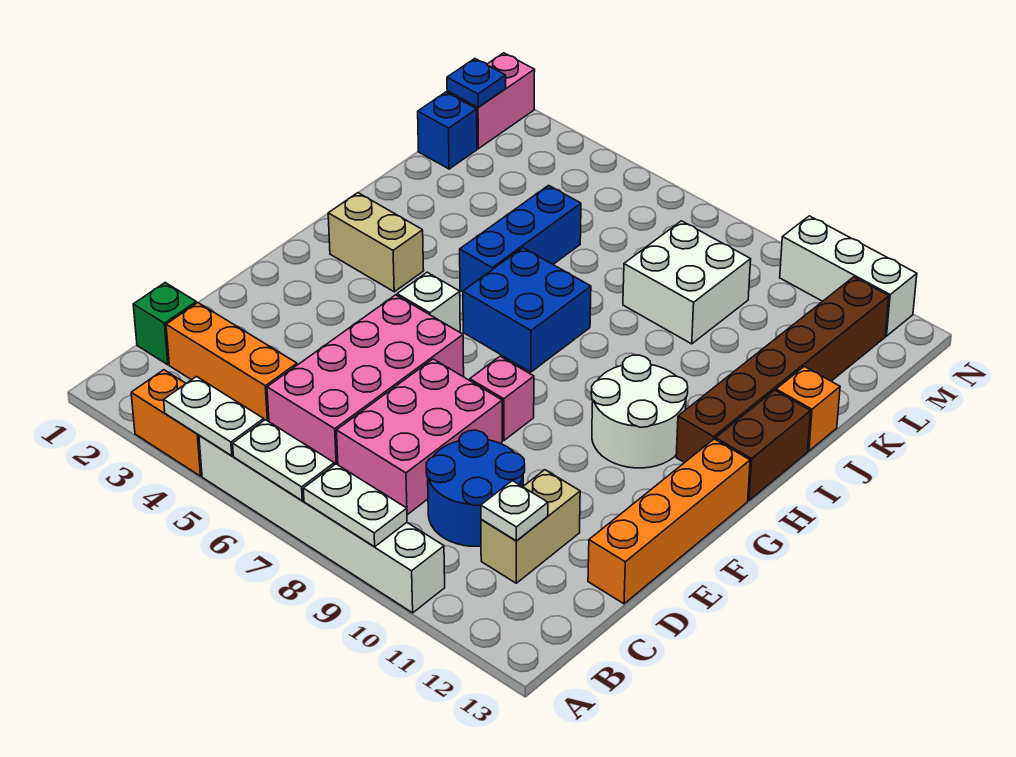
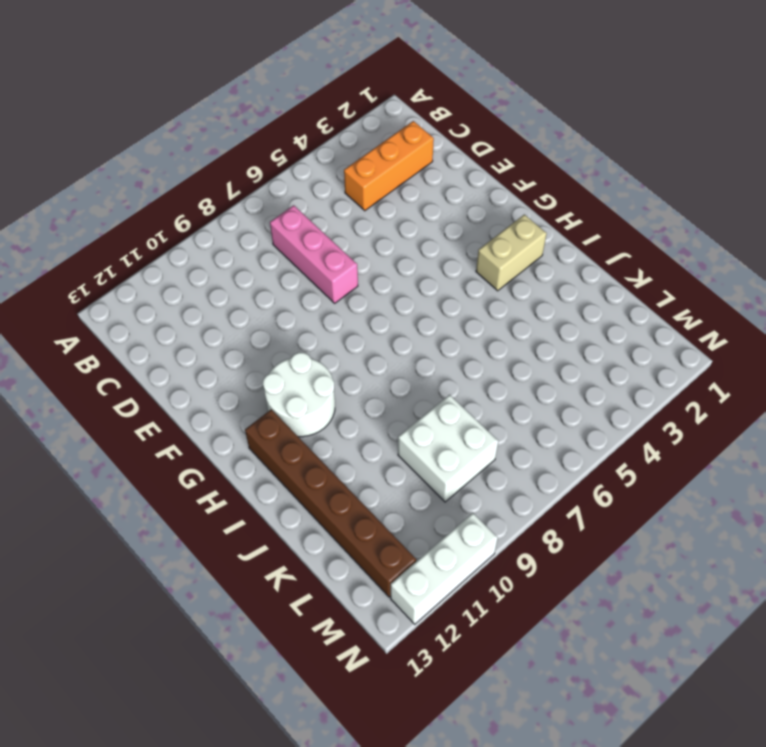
pink 1x3 brick [270,205,358,303] -> pink 2x3 brick [336,359,502,515]
none -> orange 1x2 brick [131,370,202,476]
none -> white 1x6 brick [199,436,445,613]
none -> green 1x1 brick [133,283,196,365]

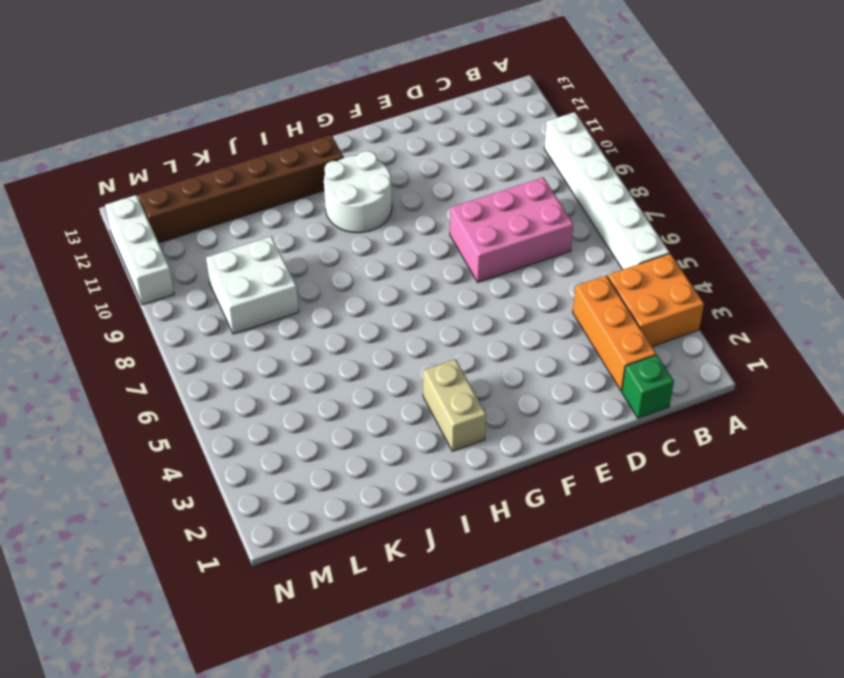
orange 2x2 brick [608,254,704,347] -> orange 1x2 brick [131,370,202,476]
none -> pink 2x4 brick [267,295,464,465]
none -> blue 2x2 round brick [426,430,525,546]
none -> tan 1x2 brick [481,470,580,583]

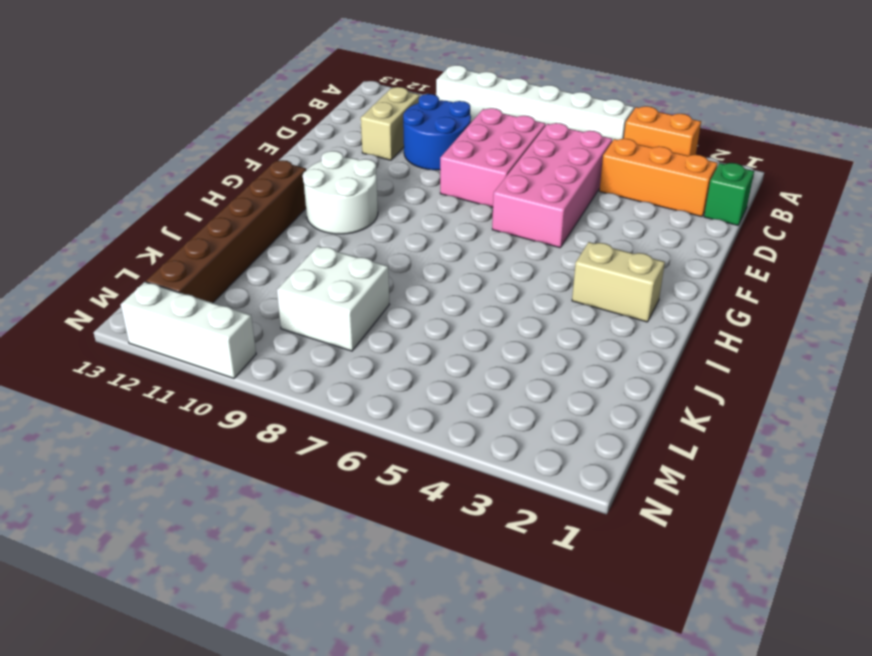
none -> orange 1x4 brick [588,439,750,604]
none -> pink 1x1 brick [470,356,534,441]
none -> white 1x1 brick [397,272,460,332]

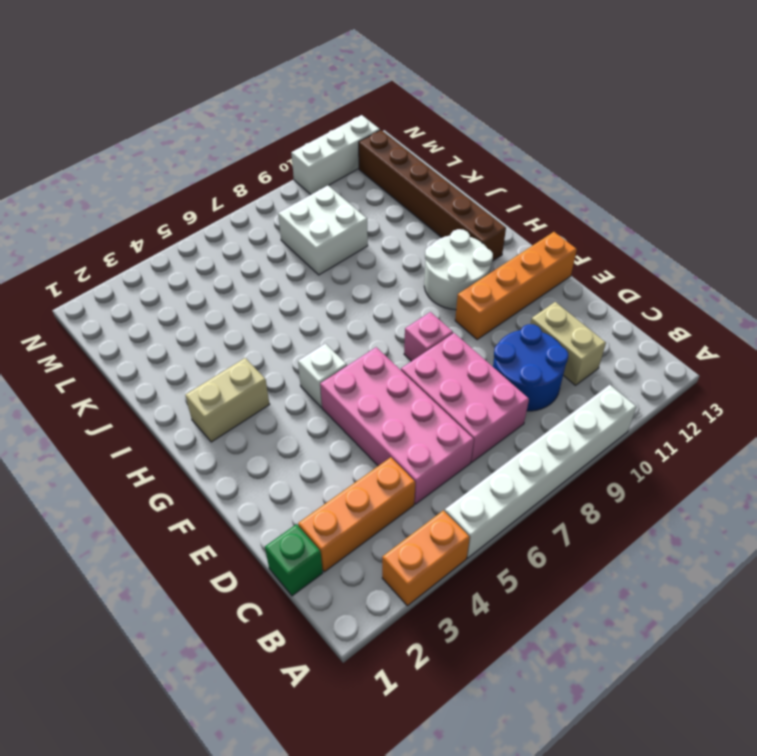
orange 1x4 brick [455,232,577,340] -> orange 1x4 brick turned to [588,439,750,604]
none -> blue 2x2 brick [463,248,591,372]
none -> brown 1x2 brick [715,390,811,500]
none -> blue 1x3 brick [460,185,581,292]

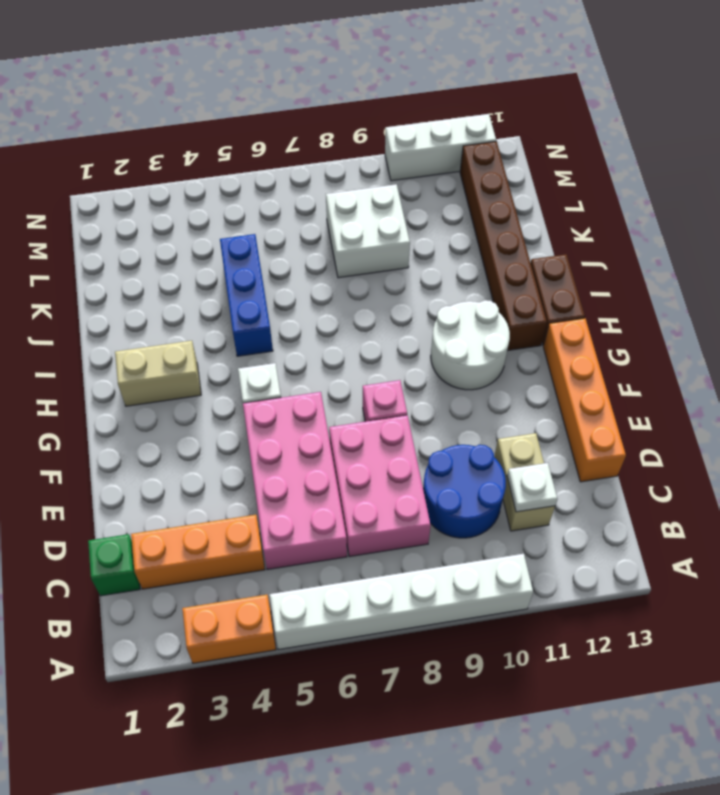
none -> blue 2x2 brick [463,248,591,372]
none -> orange 1x1 brick [776,366,840,451]
none -> blue 1x1 brick [418,92,477,169]

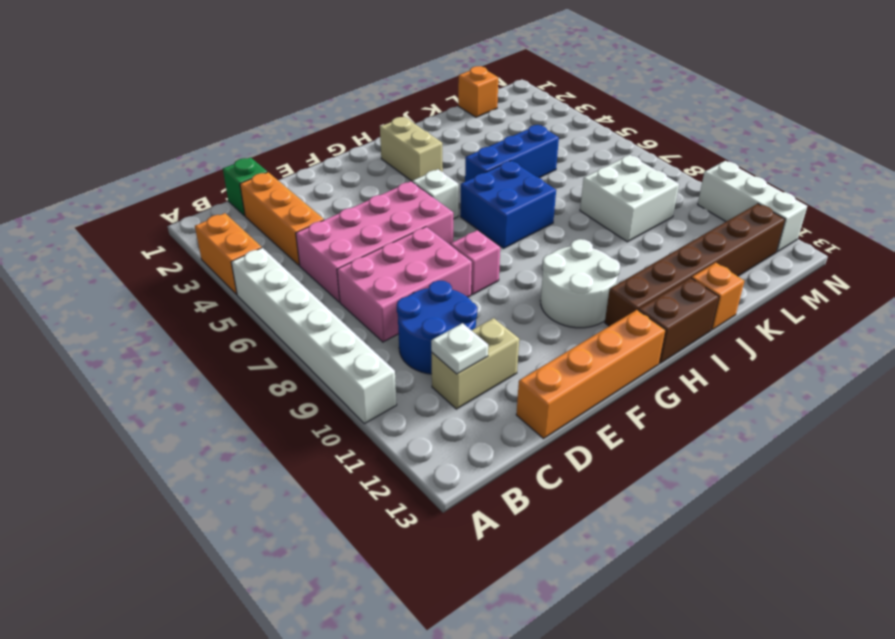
orange 1x1 brick [458,66,498,117] -> blue 1x1 brick [418,92,477,169]
none -> pink 1x2 brick [447,53,535,149]
none -> white 1x2 plate [164,377,264,456]
none -> white 1x2 plate [233,420,334,501]

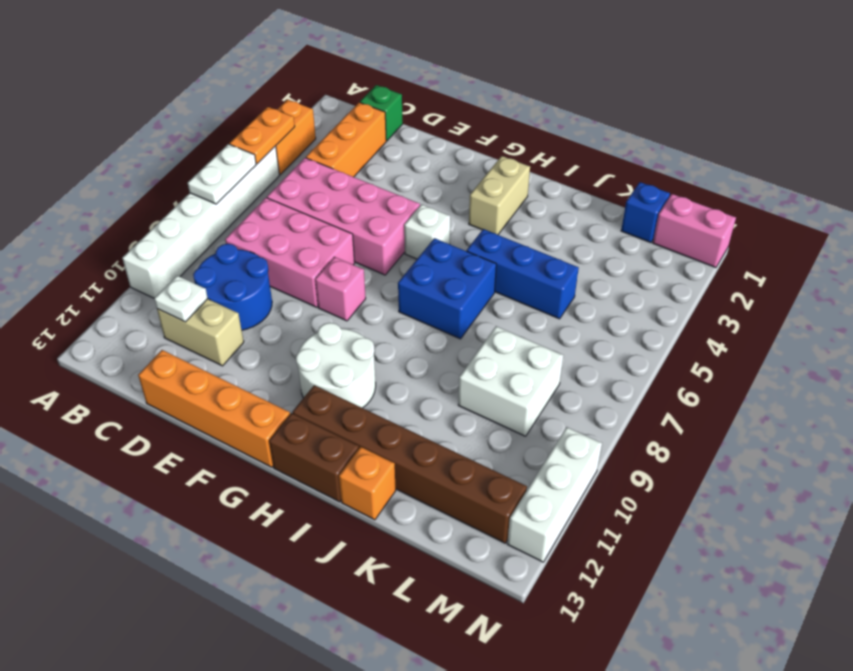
orange 1x2 plate [229,107,295,164] -> white 1x2 plate [164,377,264,456]
none -> white 1x2 plate [303,464,407,547]
none -> blue 1x1 plate [447,59,506,107]

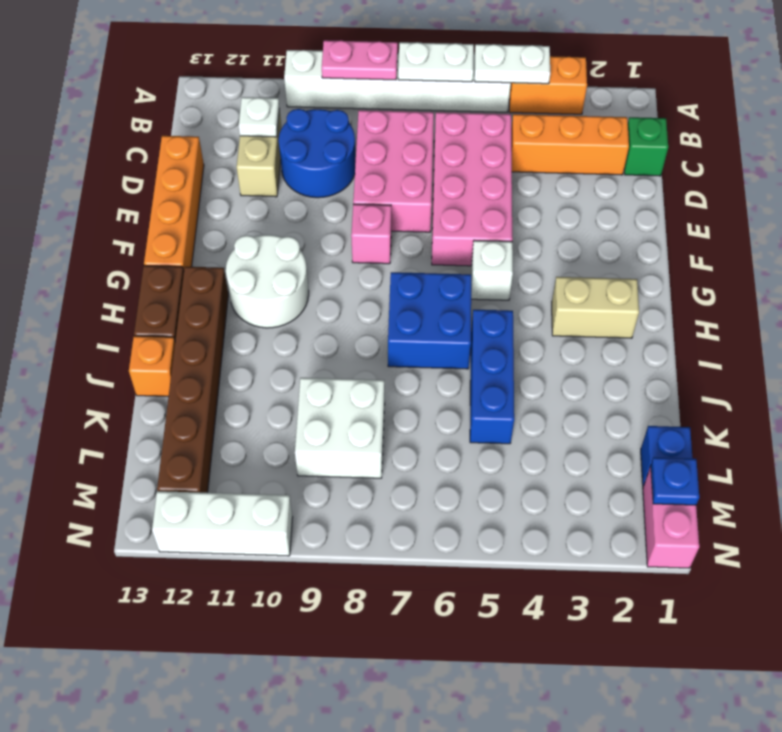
pink 1x2 plate [322,40,398,80] -> white 1x2 plate [303,464,407,547]

